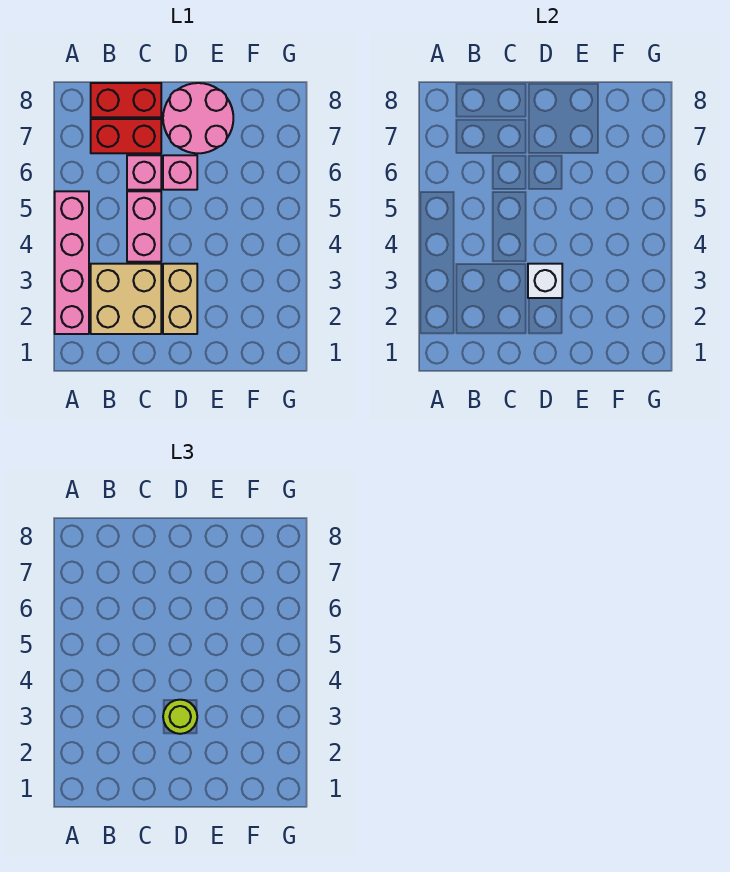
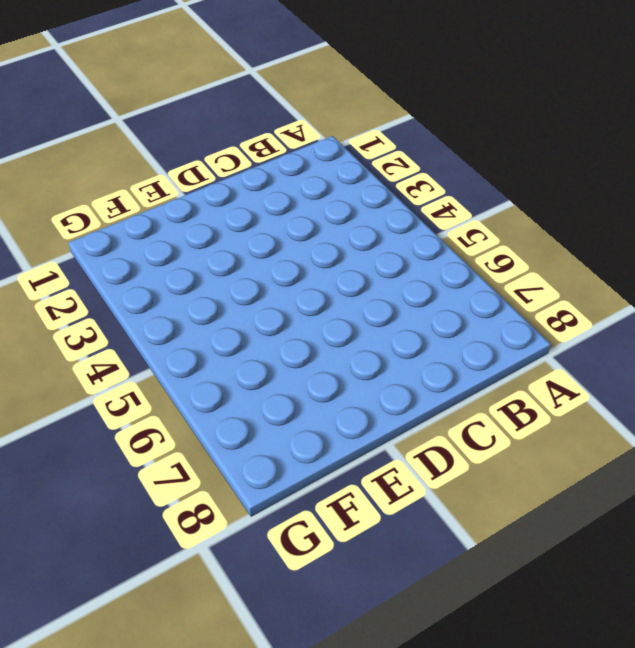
none -> pink 1x4 brick [55,191,89,334]
none -> tan 2x2 brick [91,264,161,334]

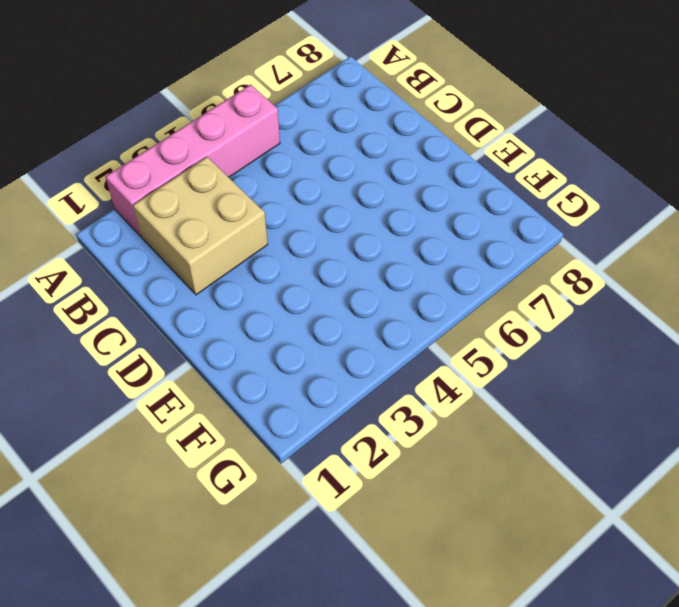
none -> red 1x2 brick [91,119,161,153]
none -> red 1x2 brick [91,83,161,117]

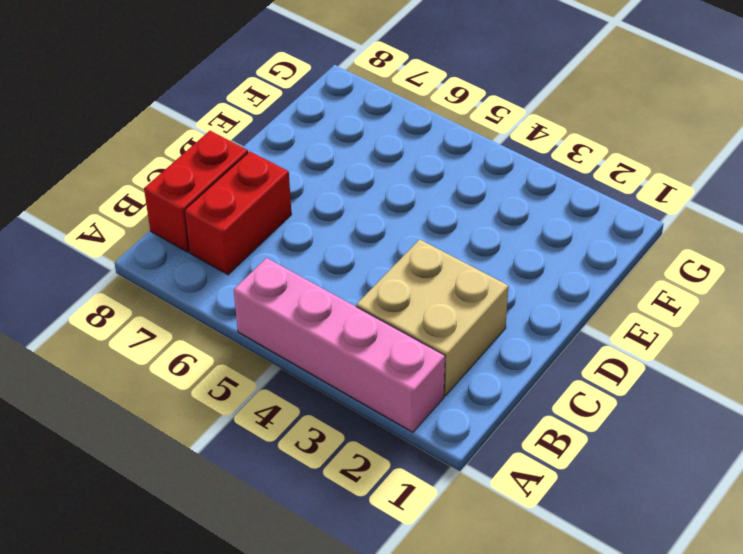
none -> pink 1x2 brick [127,191,161,262]
none -> pink 1x1 brick [127,155,161,190]

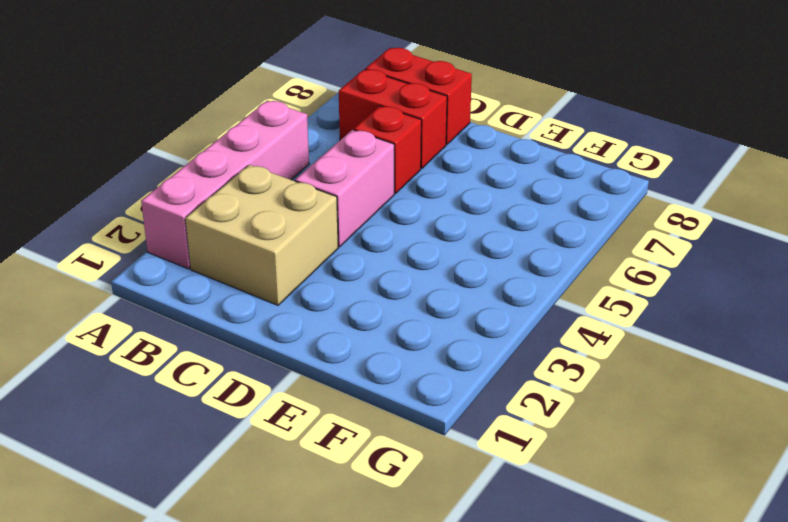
red 1x1 brick [354,106,421,194] -> pink 1x1 brick [127,155,161,190]
none -> tan 1x2 brick [163,264,197,334]
none -> pink 1x1 brick [163,155,197,190]

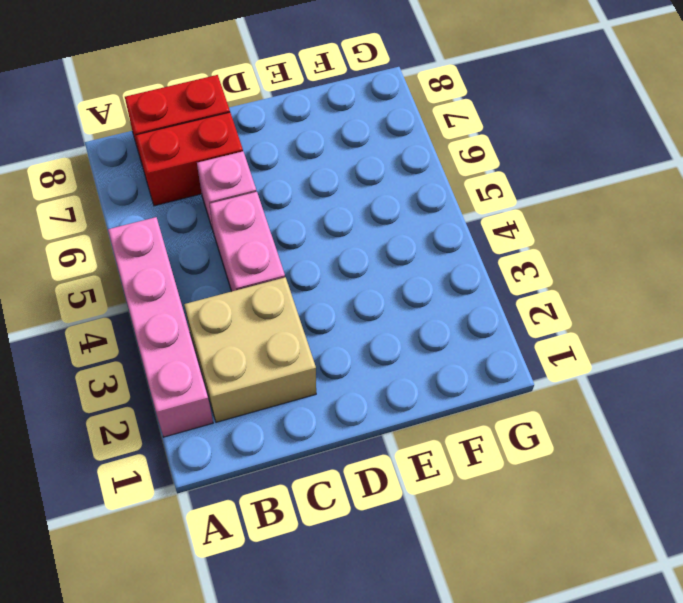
none -> tan 1x2 brick [163,264,197,334]
none -> pink 1x1 brick [163,155,197,190]

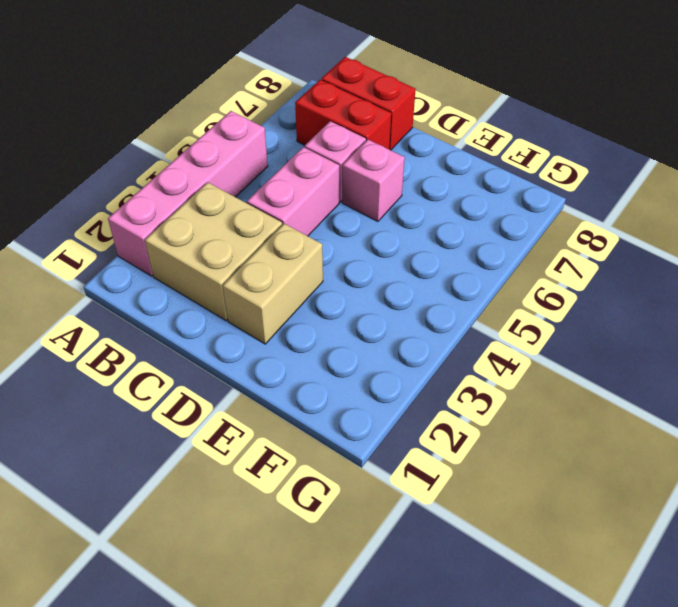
none -> pink 2x2 round brick [163,83,233,153]
none -> white 1x1 brick [528,264,562,298]

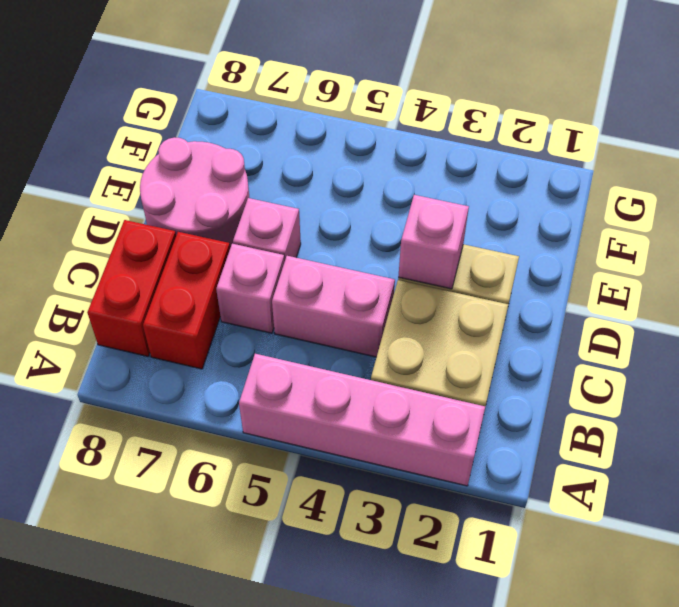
pink 1x1 brick [398,195,469,289] -> white 1x1 brick [528,264,562,298]
none -> lime 1x1 round brick [163,700,197,734]

